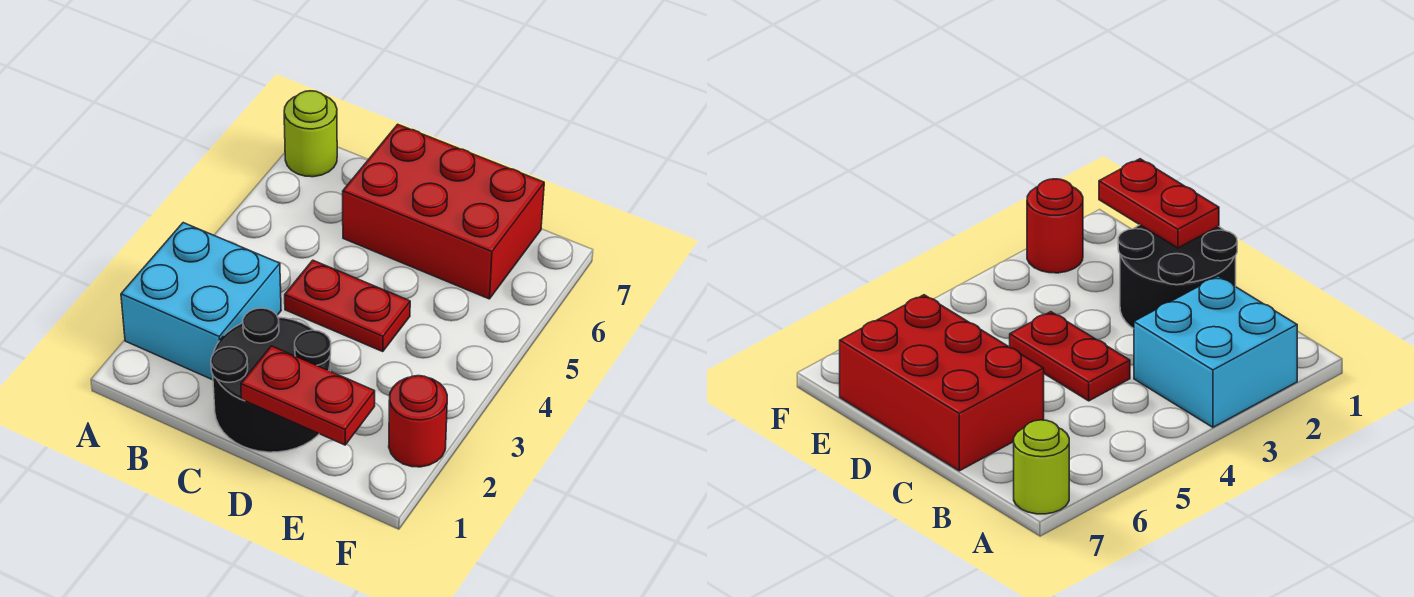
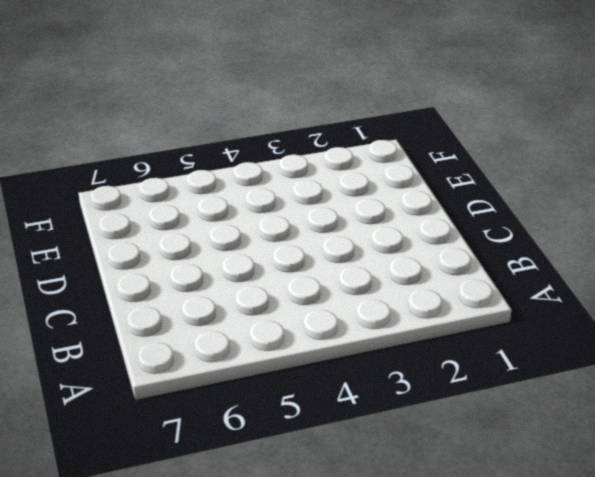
none -> cyan 2x2 brick [121,223,281,380]
none -> lime 1x1 round brick [284,91,337,177]

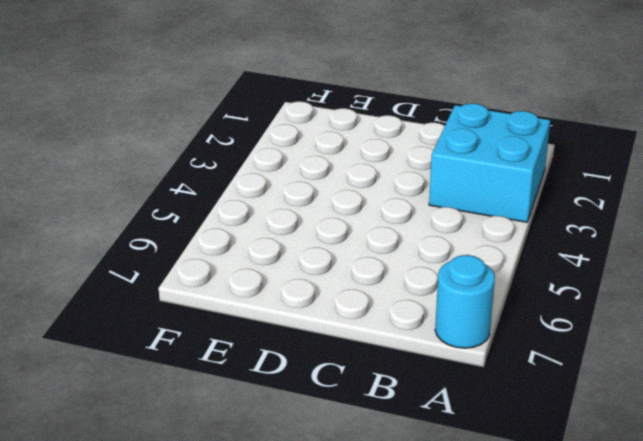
cyan 1x1 round brick [435,255,495,348] -> lime 1x1 round brick [284,91,337,177]
none -> black 2x2 round brick [211,308,331,452]
none -> red 1x2 plate [285,260,410,351]

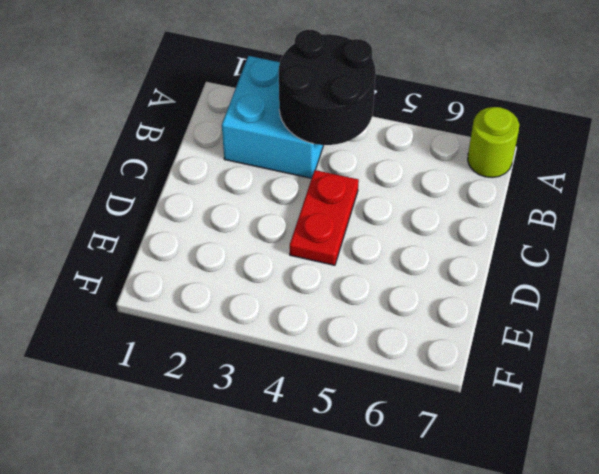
black 2x2 round brick [279,30,376,145] -> black 2x2 round brick moved to [211,308,331,452]
none -> red 2x3 brick [343,124,544,299]
none -> red 1x1 round brick [389,376,447,467]

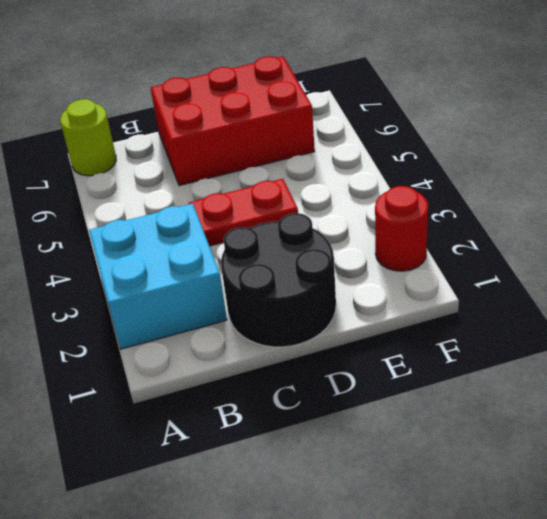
none -> red 1x2 plate [241,346,375,445]

